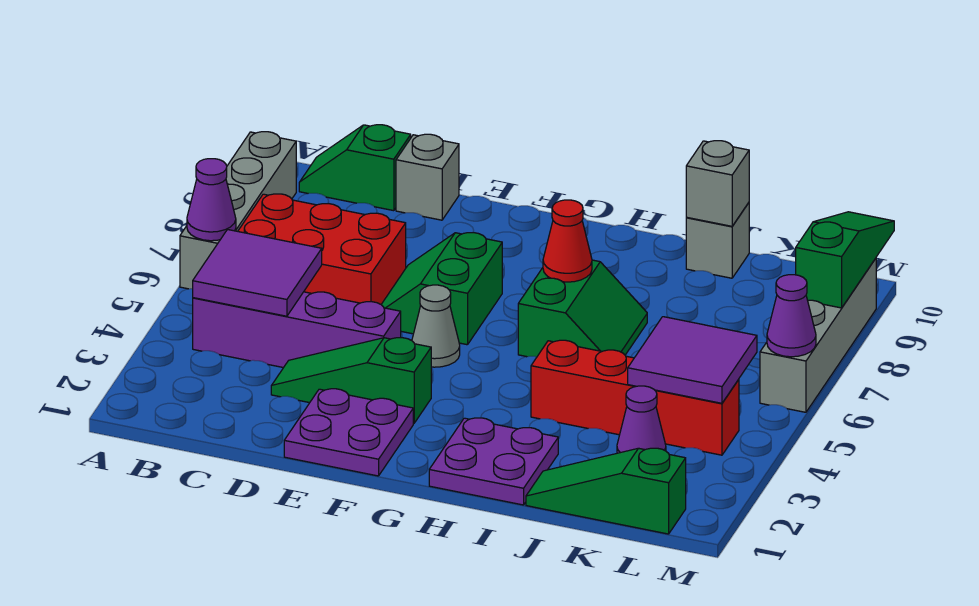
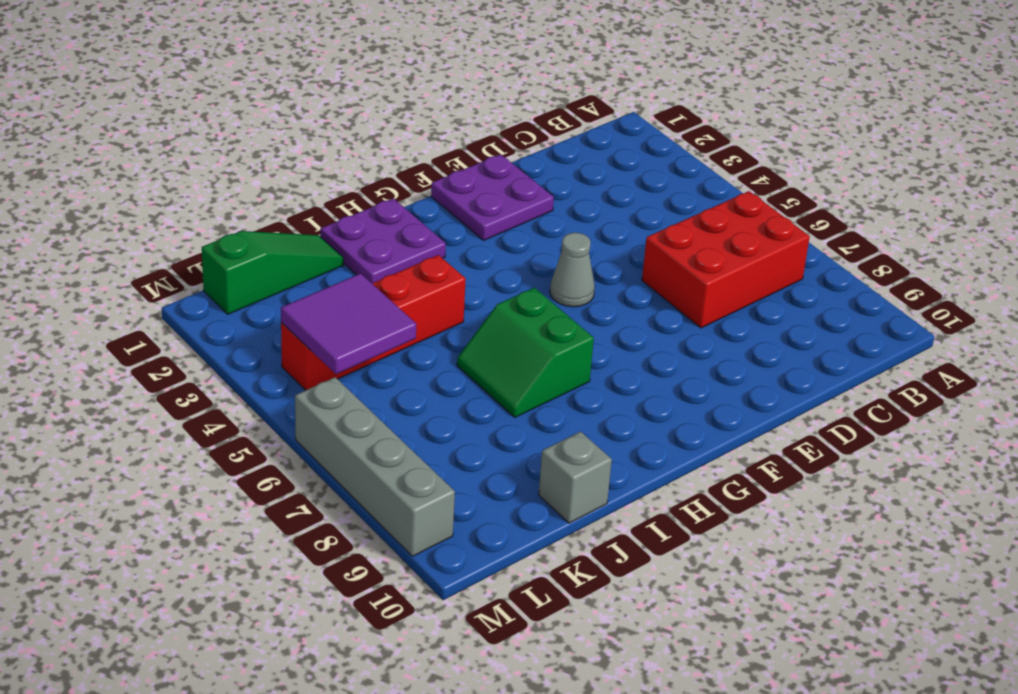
none -> grey 1x4 brick [180,132,296,289]
none -> purple 1x4 brick [193,292,401,368]
none -> green 1x2 slope [299,125,411,211]

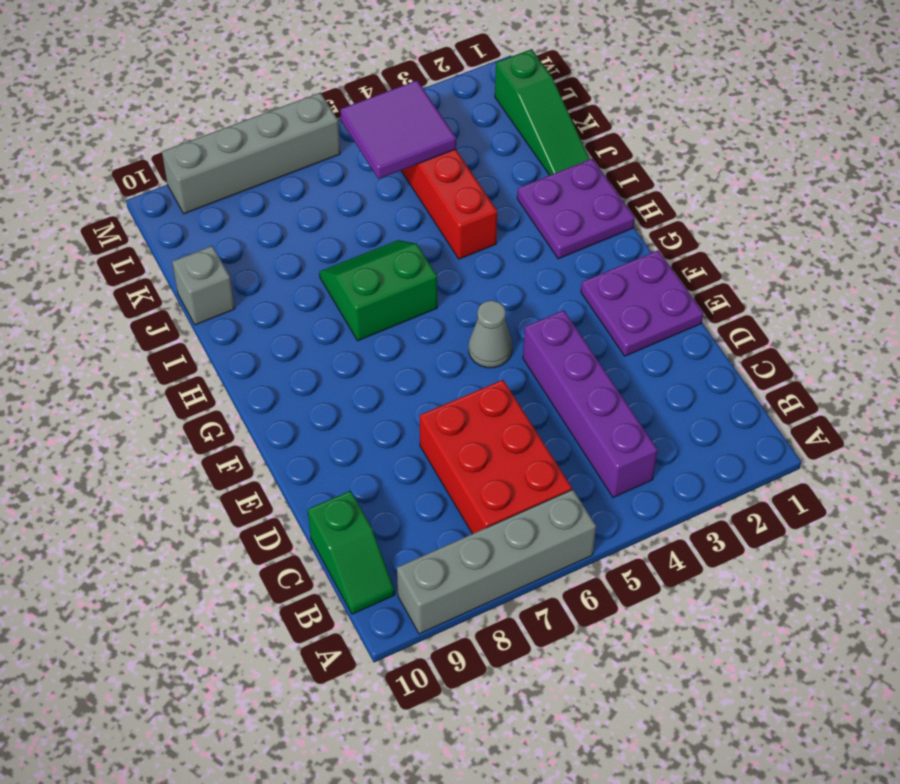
none -> green 1x3 slope [271,338,431,423]
none -> grey 1x1 brick [396,134,459,220]
none -> green 2x2 slope [381,233,502,345]

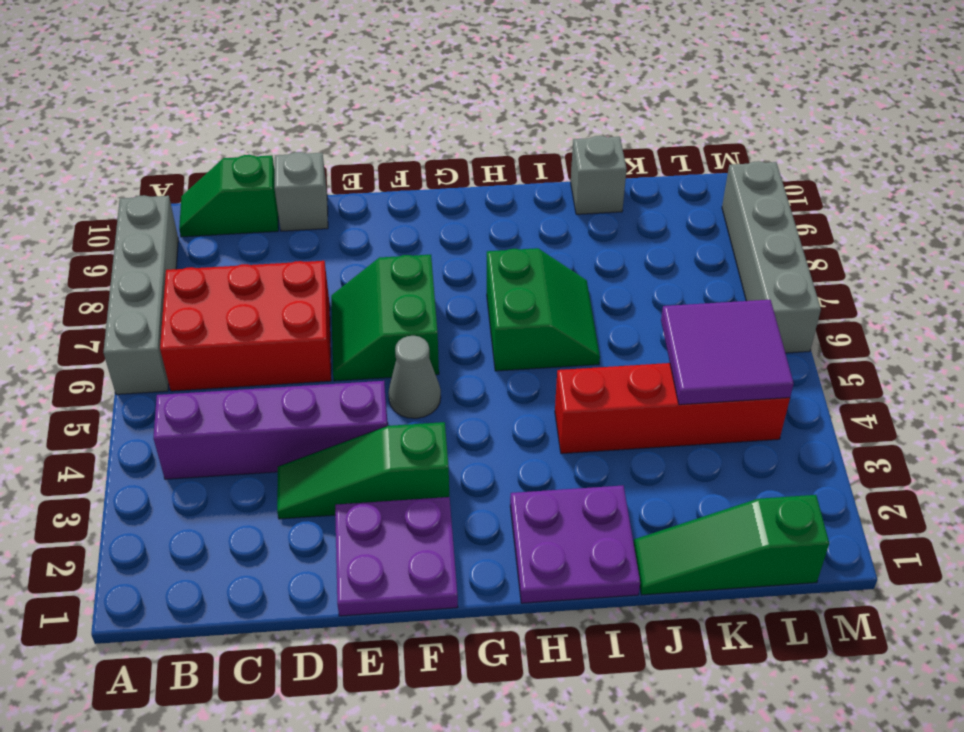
none -> purple 1x1 cone [617,386,666,453]
none -> purple 1x1 cone [187,159,236,241]
none -> purple 2x2 tile [193,230,322,316]

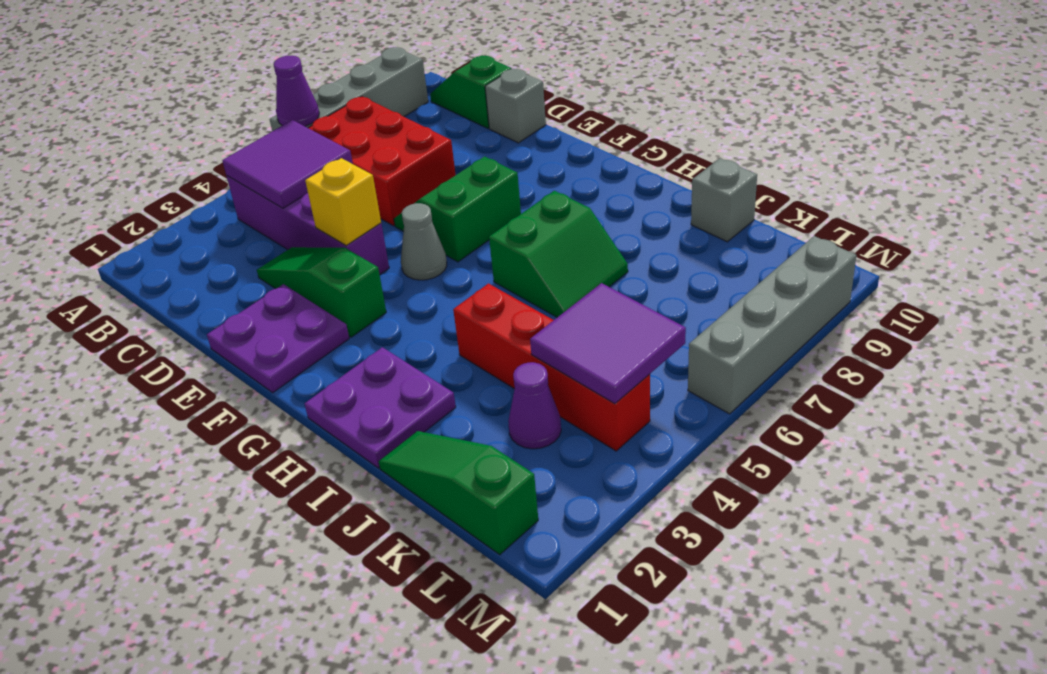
yellow 1x1 brick [305,158,381,245] -> none
none -> red 1x1 cone [543,200,592,282]
none -> grey 1x1 brick [686,141,749,226]
none -> purple 1x1 cone [767,275,816,357]

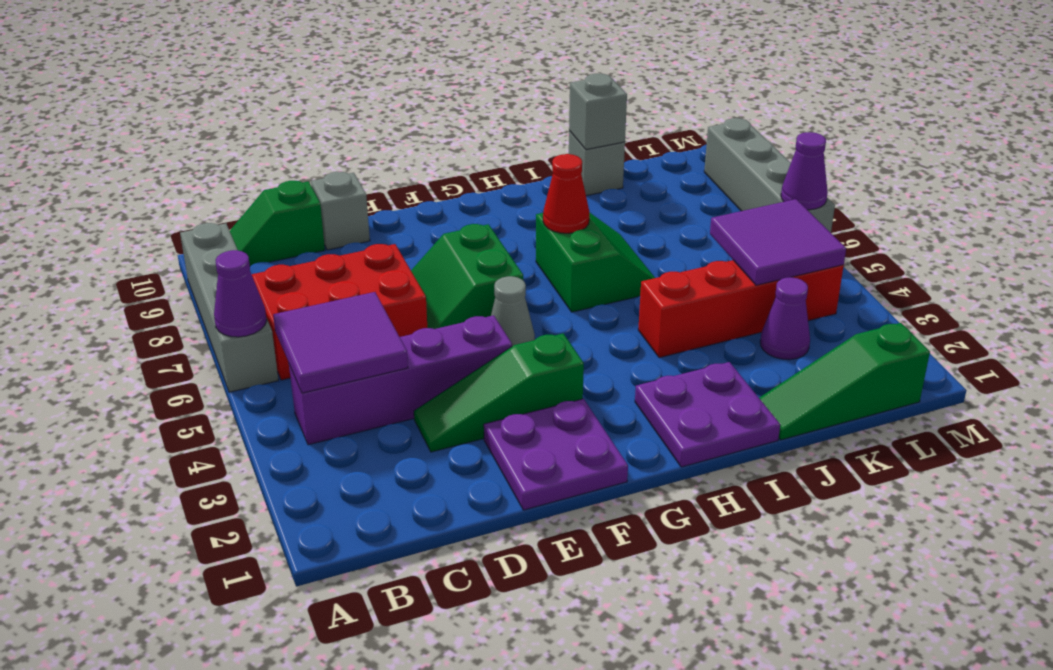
none -> green 1x3 slope [796,212,894,308]

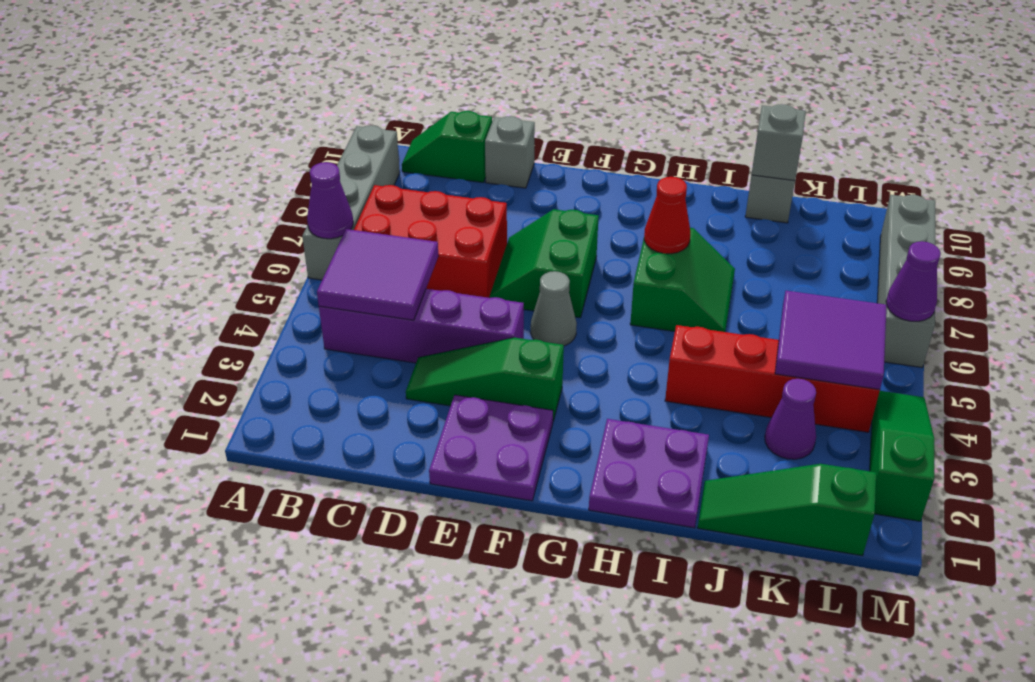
green 1x3 slope [870,391,934,521] -> green 1x3 slope moved to [796,212,894,308]

